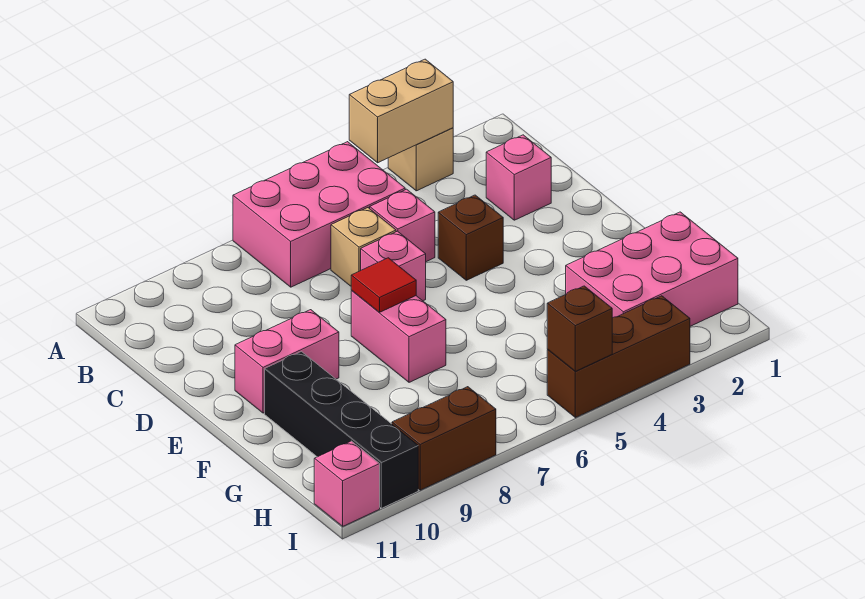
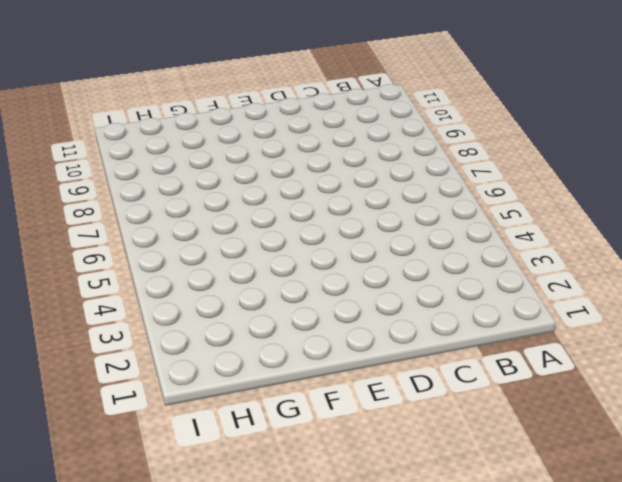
none -> tan 1x1 brick [388,128,453,191]
none -> pink 2x3 brick [233,142,405,287]
none -> pink 1x1 brick [486,135,551,220]

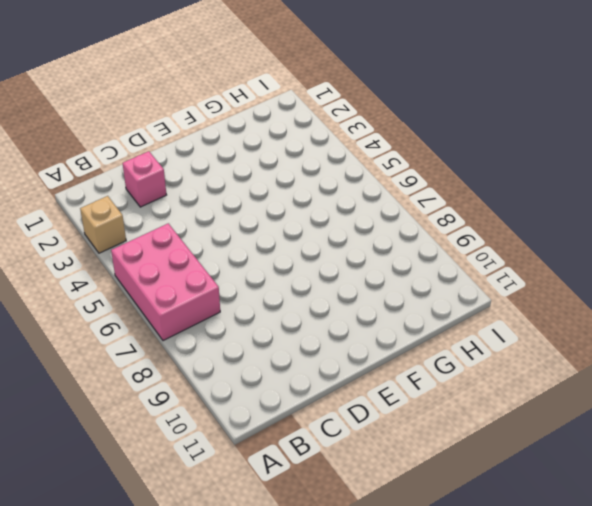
none -> pink 1x1 brick [370,189,435,262]
none -> tan 1x1 brick [331,208,396,286]
none -> brown 1x1 brick [438,195,503,280]

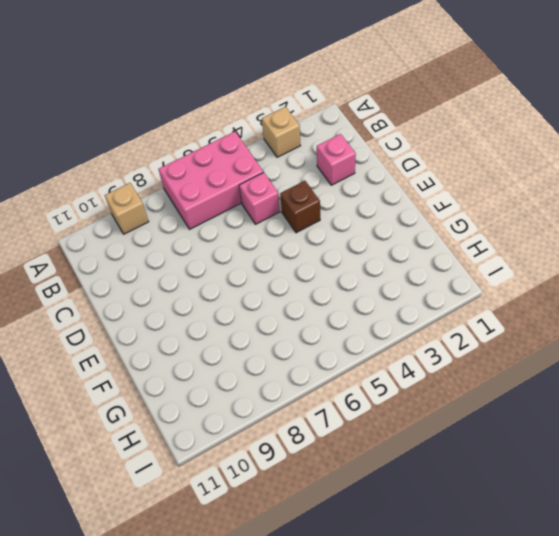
tan 1x1 brick [105,183,149,234] -> tan 1x1 brick moved to [331,208,396,286]
none -> pink 1x1 brick [361,231,426,301]
none -> pink 1x2 brick [351,291,446,382]
none -> pink 1x2 brick [235,310,339,413]

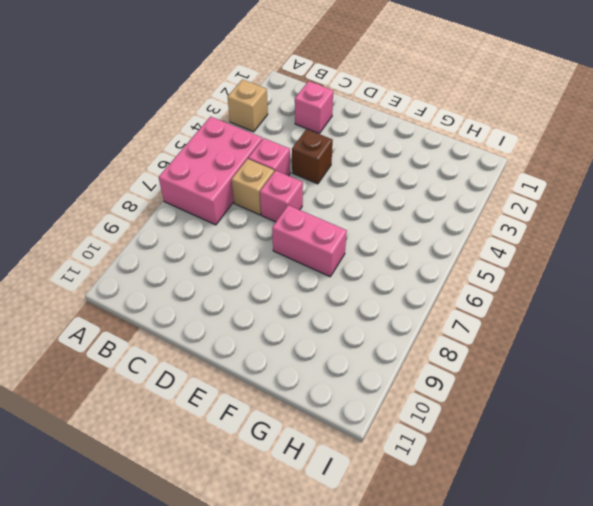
none -> pink 1x2 brick [235,310,339,413]
none -> black 1x4 brick [265,352,418,508]
none -> pink 2x3 brick [566,212,738,326]

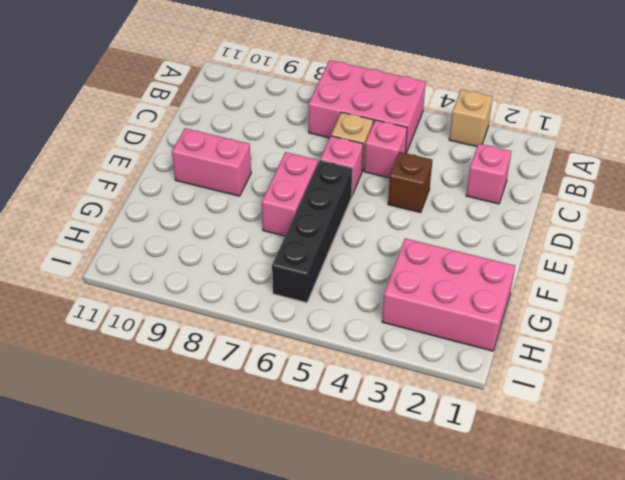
black 1x4 brick [272,160,353,303] -> black 1x4 brick moved to [265,352,418,508]
none -> brown 1x3 brick [547,296,690,418]
none -> brown 1x2 brick [392,387,496,490]
none -> pink 1x1 brick [314,441,380,526]

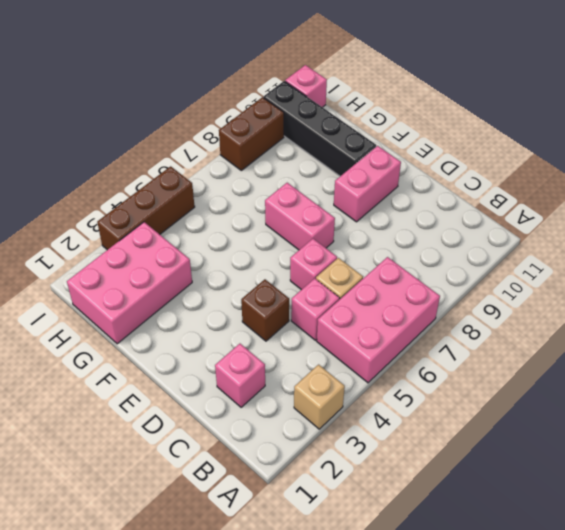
none -> tan 1x2 brick [349,59,453,163]
none -> red 1x1 tile [351,258,416,312]
none -> brown 1x1 brick [547,286,612,371]

